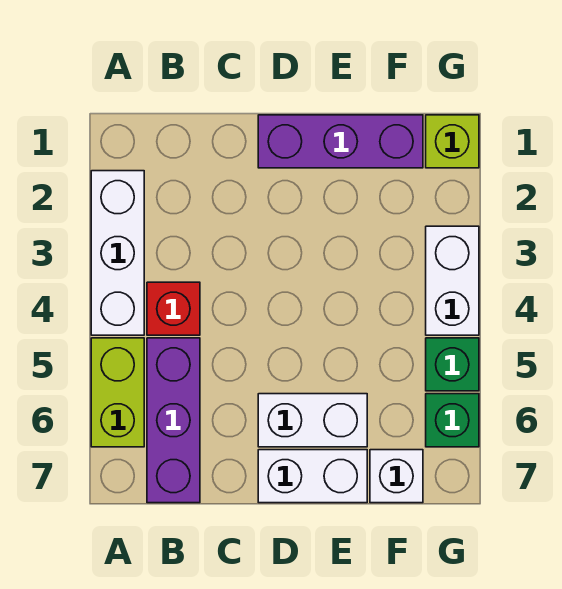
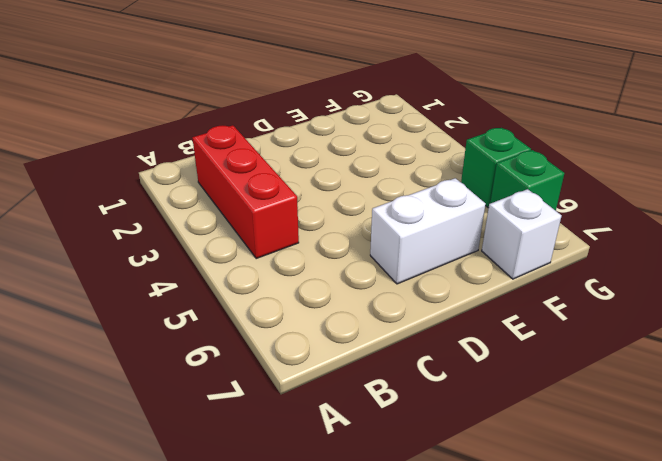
red 1x3 brick [192,125,299,258] -> red 1x1 brick [147,282,200,335]
none -> white 1x3 brick [91,171,144,335]
none -> lime 1x2 brick [91,338,144,447]
none -> purple 1x3 brick [147,338,200,503]

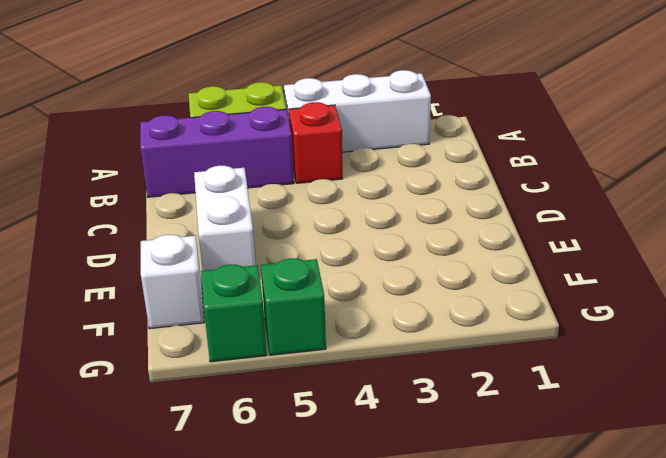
none -> purple 1x3 brick [258,115,423,168]
none -> white 1x2 brick [258,450,367,503]
none -> lime 1x1 brick [426,115,479,168]

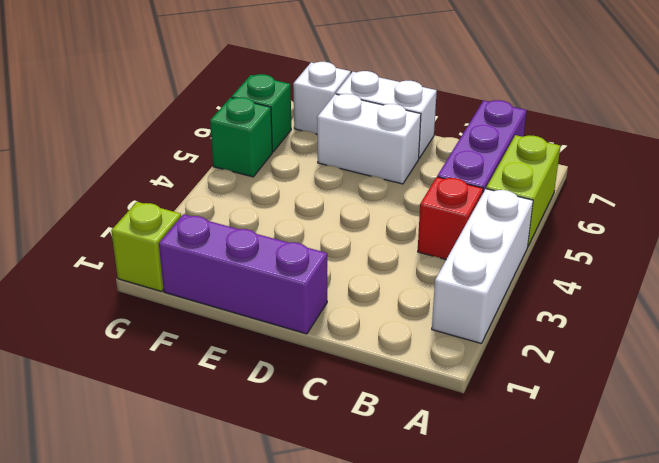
none -> white 1x2 brick [426,226,479,335]

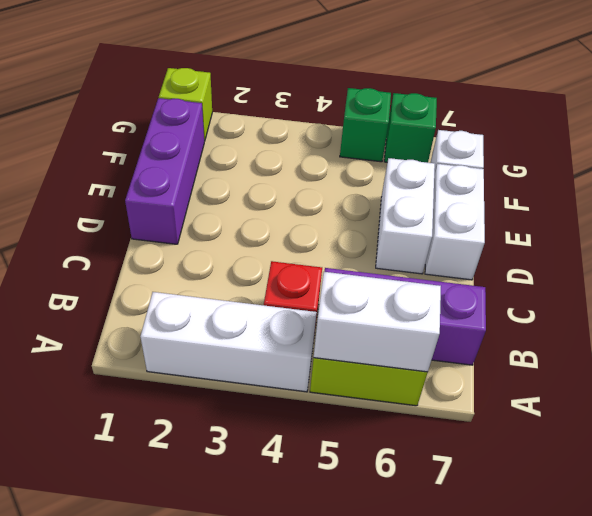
white 1x2 brick [314,272,441,372] -> white 1x2 brick moved to [426,226,479,335]

